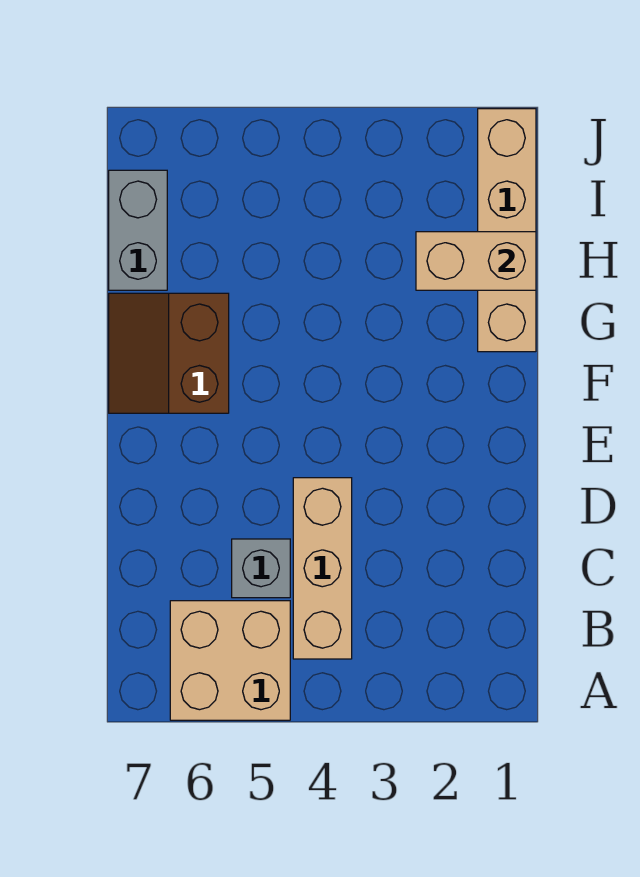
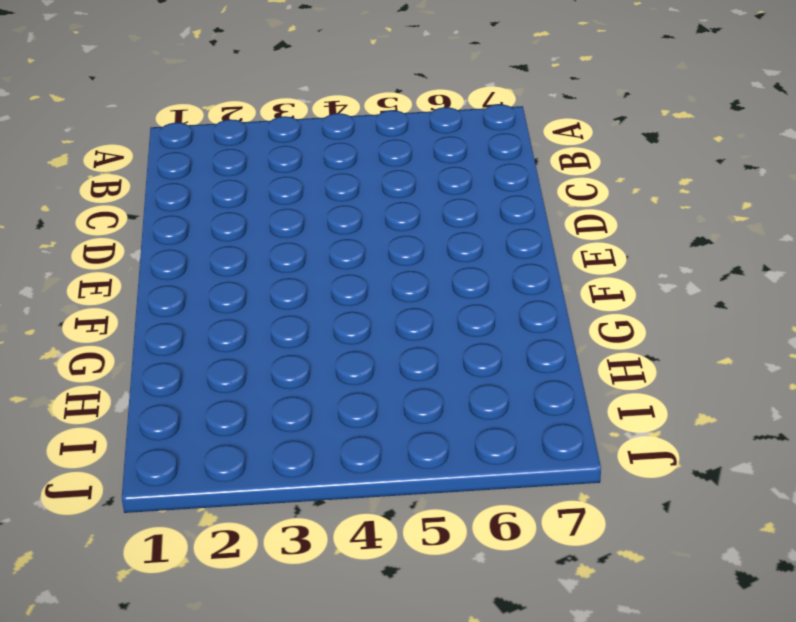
none -> tan 2x2 brick [170,601,290,720]
none -> tan 1x3 brick [293,478,352,659]

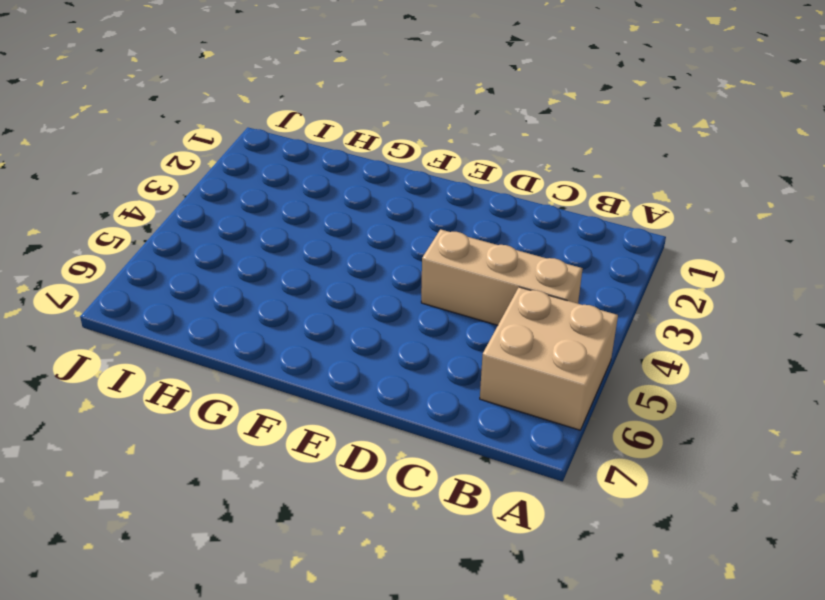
none -> grey 1x1 brick [232,539,290,598]
none -> brown 2x2 slope [109,293,229,413]

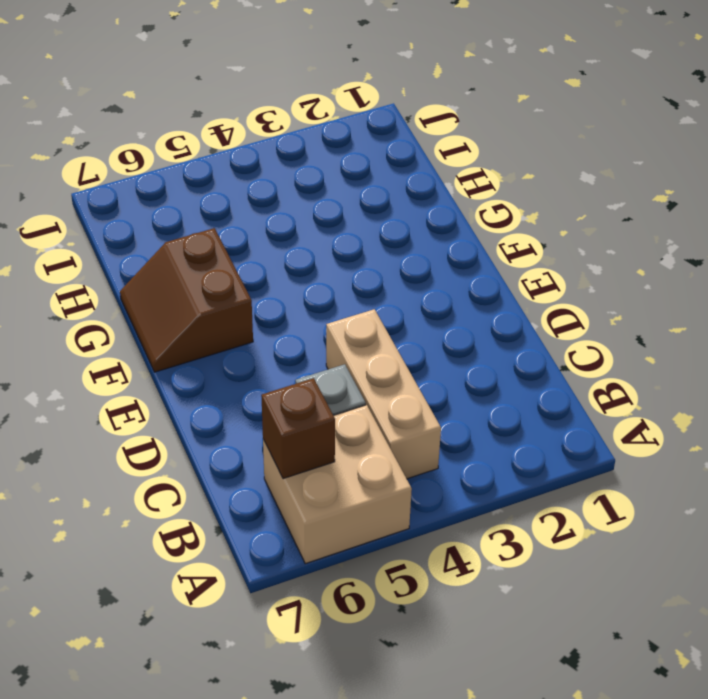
brown 1x1 brick [261,378,335,479] -> none
none -> tan 1x4 brick [478,109,536,352]
none -> grey 1x2 brick [109,170,167,290]

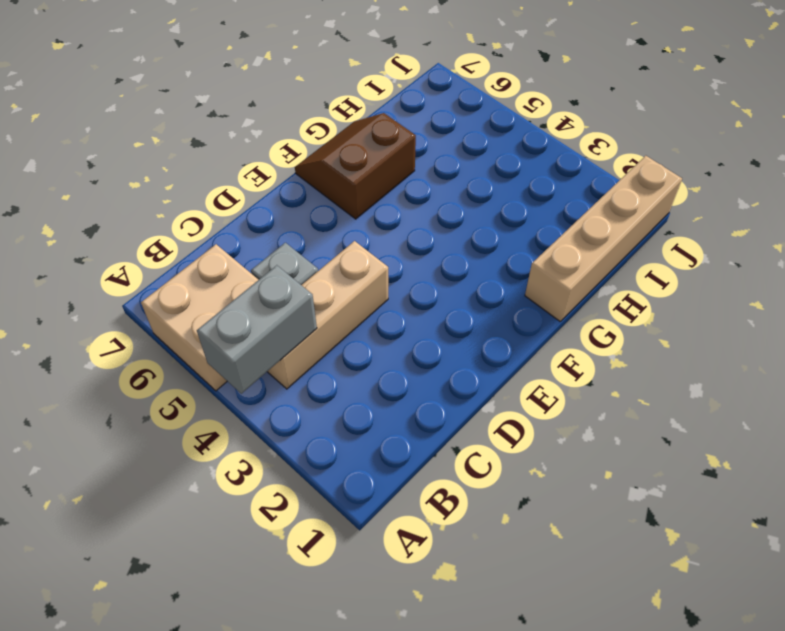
grey 1x2 brick [197,265,317,394] -> grey 1x2 brick moved to [109,170,167,290]
none -> tan 1x2 brick [416,232,536,290]

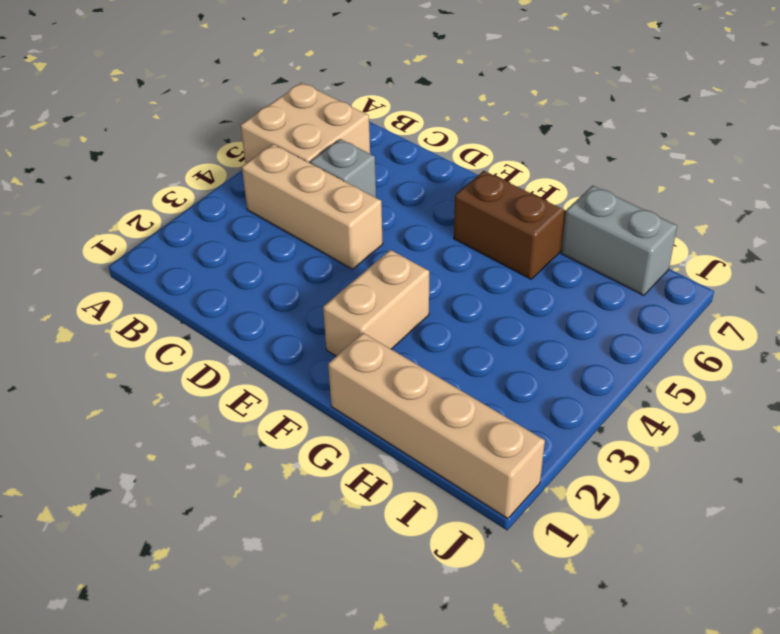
tan 1x2 brick [323,250,429,356] -> tan 1x2 brick moved to [416,232,536,290]

